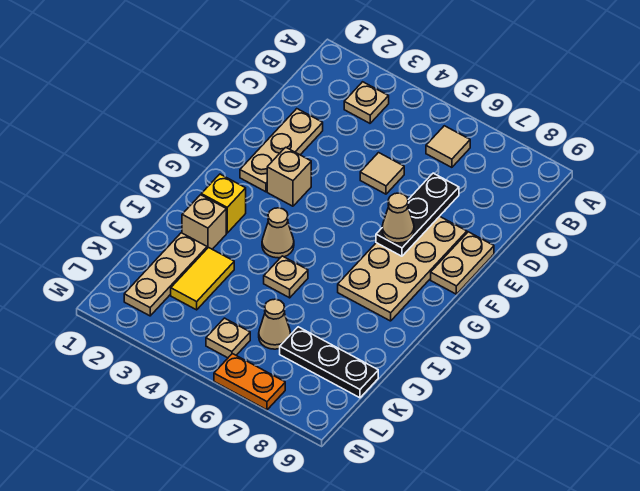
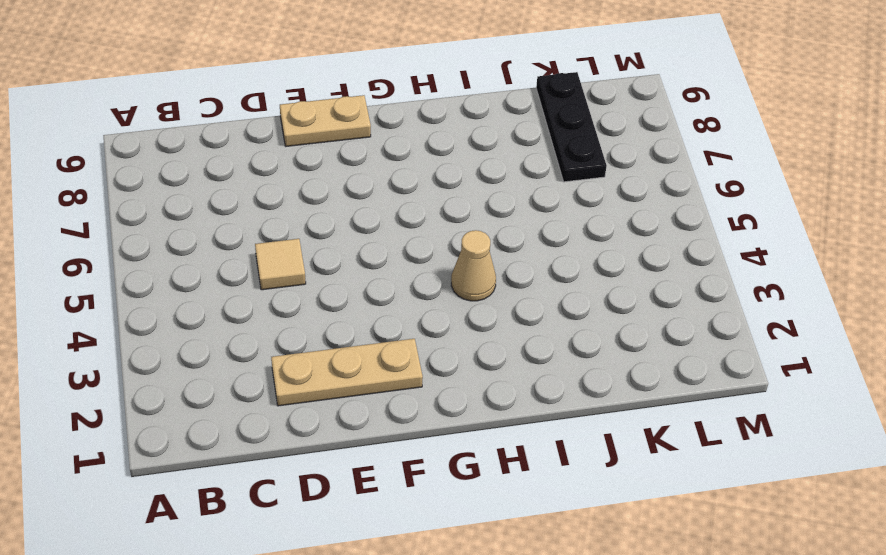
none -> tan 1x1 plate [344,82,389,123]
none -> tan 1x1 tile [426,126,470,167]
none -> tan 2x4 plate [338,216,467,321]

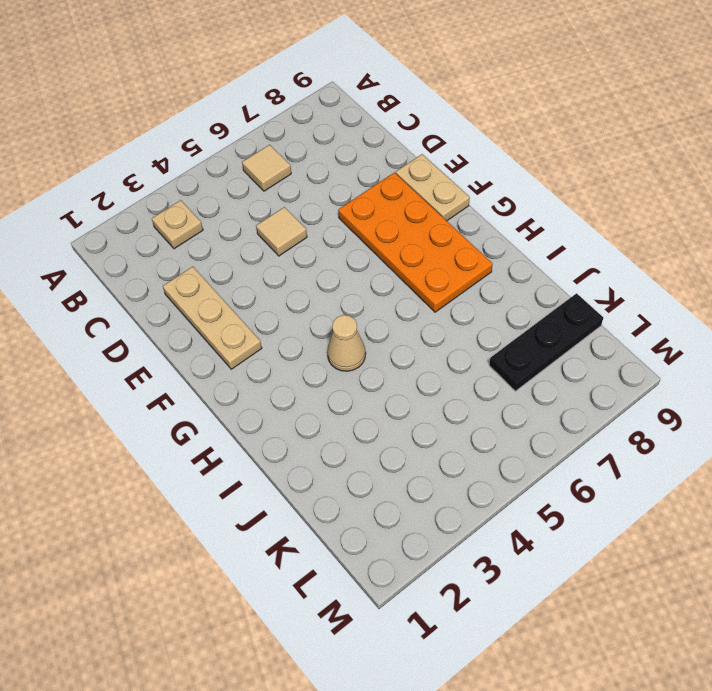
orange 2x4 plate [338,173,493,312] -> tan 2x4 plate [338,216,467,321]
none -> tan 1x1 brick [267,147,311,206]
none -> yellow 1x1 brick [201,174,246,233]
none -> tan 1x1 brick [182,195,226,249]

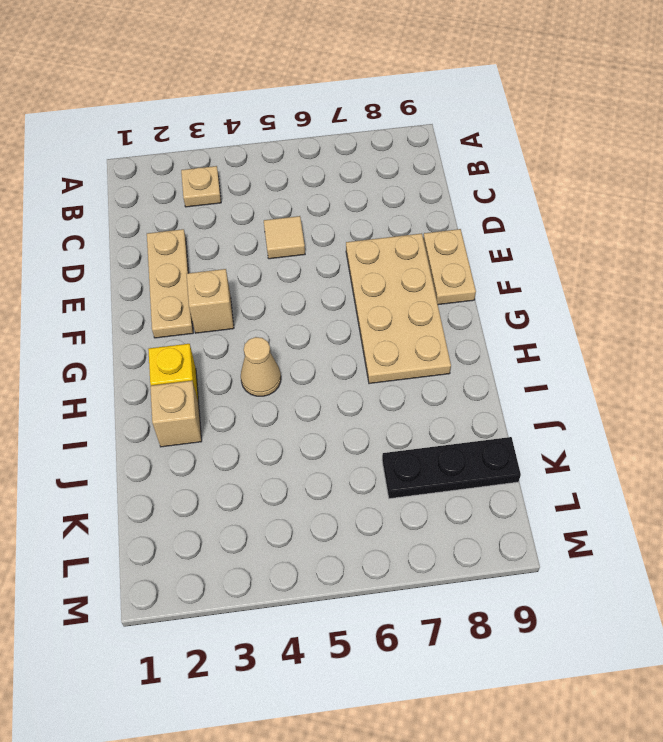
none -> tan 1x1 tile [426,126,470,167]
none -> tan 1x1 plate [264,256,308,298]
none -> tan 1x3 plate [124,233,207,316]

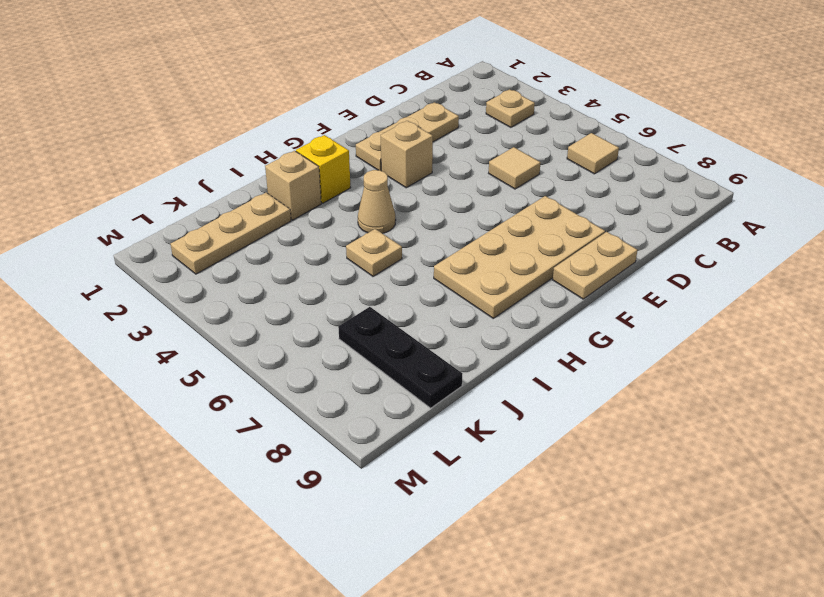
none -> yellow 1x2 tile [171,248,234,310]
none -> tan 1x1 cone [259,299,291,349]
none -> tan 1x1 plate [206,318,250,358]

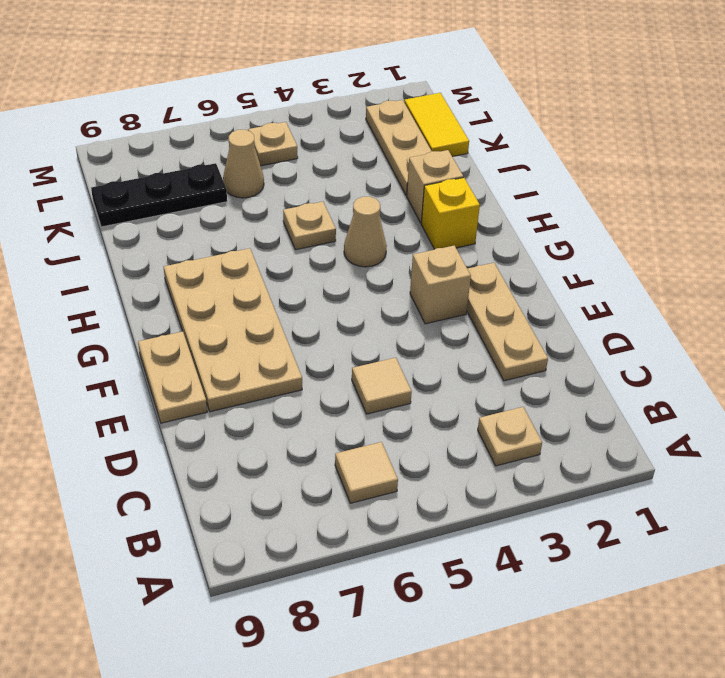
yellow 1x2 tile [404,93,469,157] -> yellow 1x2 tile moved to [171,248,234,310]
none -> orange 1x2 plate [214,354,285,410]
none -> black 1x3 plate [376,173,459,256]
none -> tan 1x1 cone [382,193,414,243]

